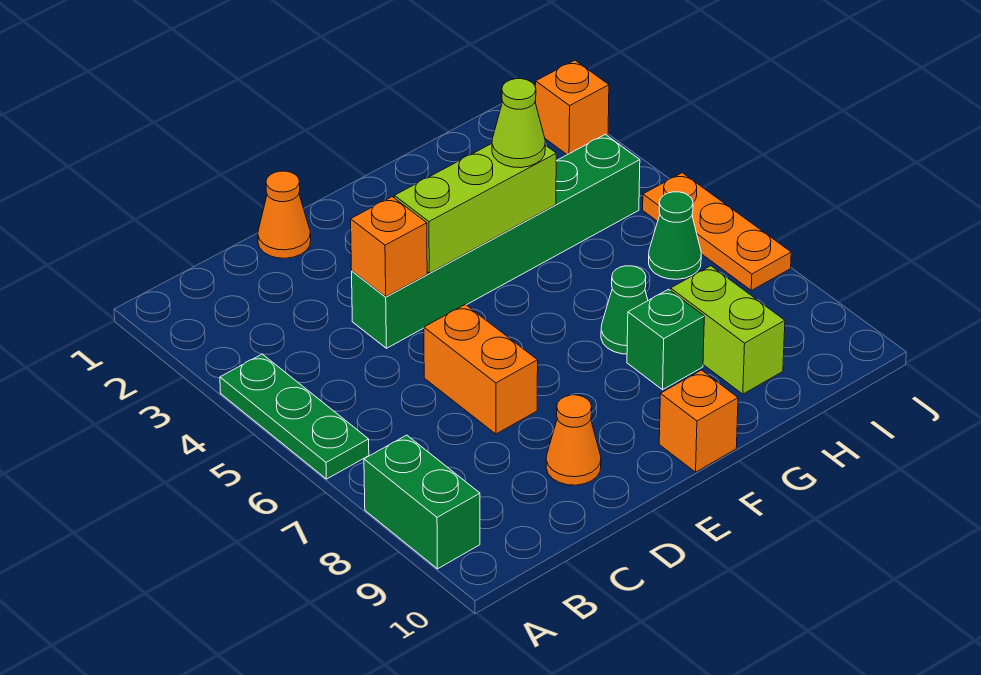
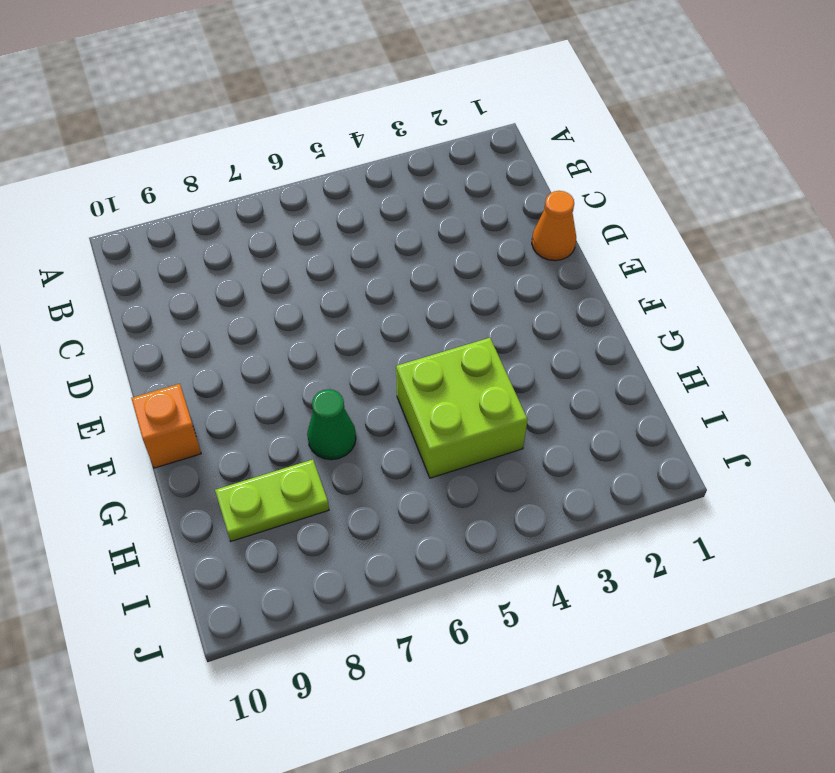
lime 2x2 brick [396,338,528,478] -> green 1x6 brick [352,134,640,348]
lime 1x2 plate [215,460,329,541] -> lime 1x2 brick [671,266,785,394]
none -> green 1x3 plate [220,354,369,479]
none -> green 1x2 brick [364,435,480,569]
none -> orange 1x2 brick [424,304,538,434]

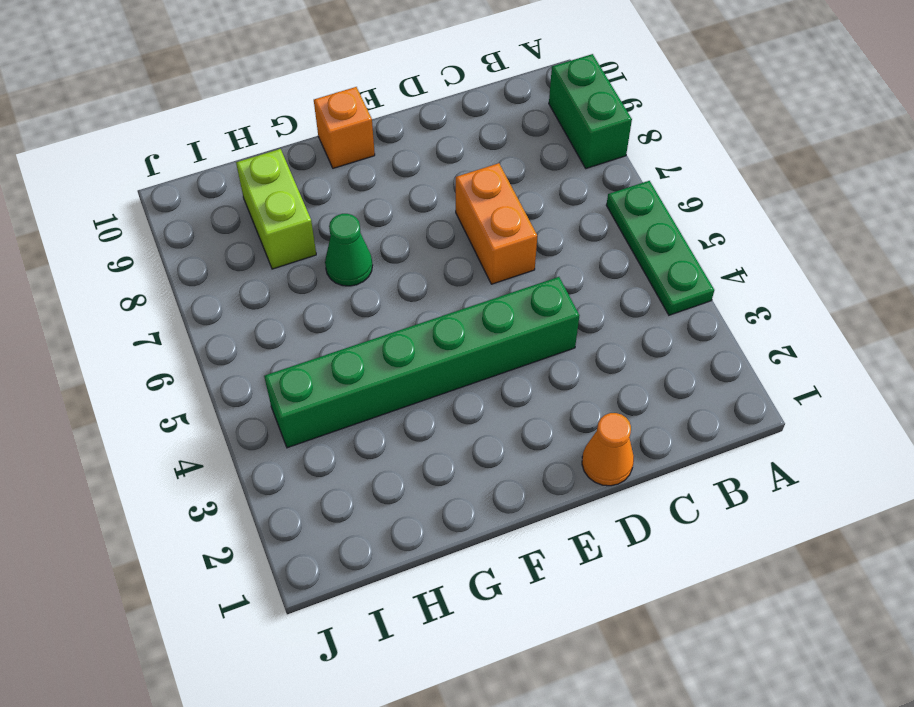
none -> orange 1x1 cone [546,395,601,485]
none -> green 1x1 brick [627,289,704,390]
none -> green 1x1 cone [649,192,701,279]

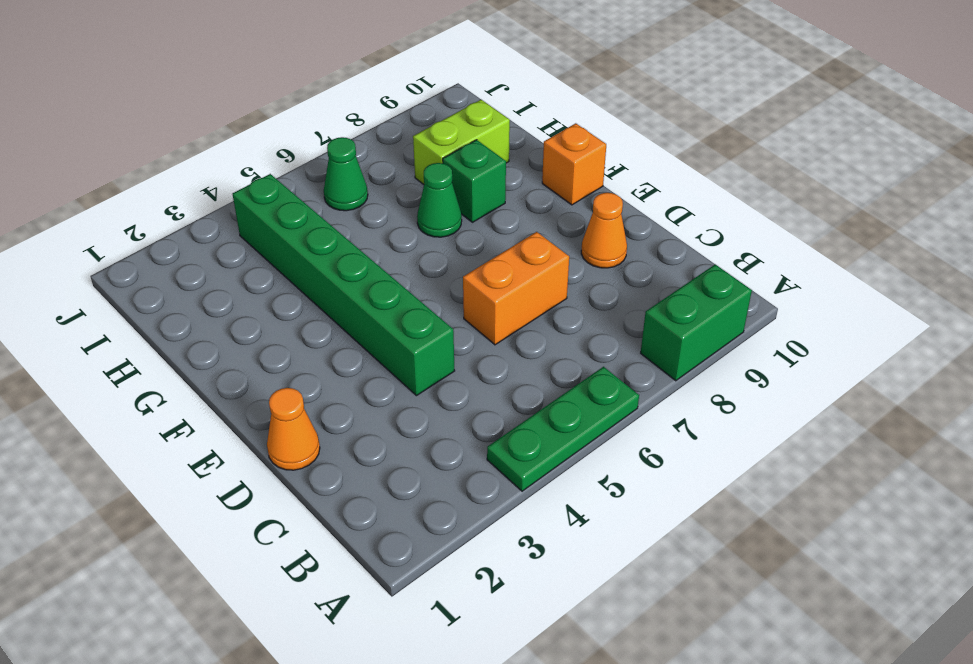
none -> orange 1x1 brick [536,60,609,155]
none -> orange 1x3 plate [643,173,791,290]
none -> orange 1x1 brick [351,197,427,297]

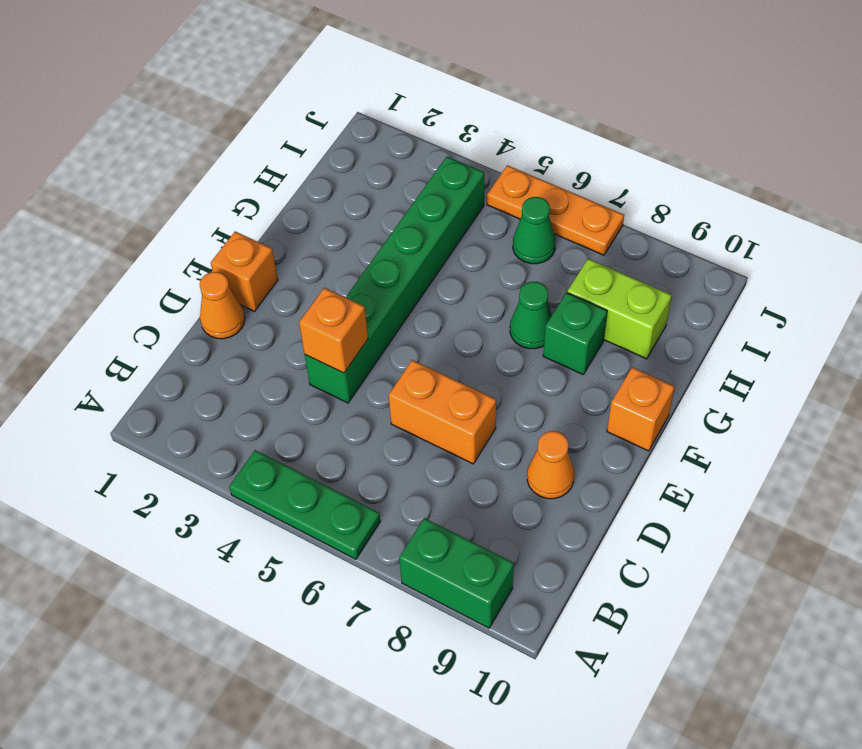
orange 1x1 brick [211,231,278,311] -> orange 1x1 brick moved to [536,60,609,155]
none -> lime 1x3 brick [394,144,556,273]
none -> lime 1x1 cone [492,79,545,168]

